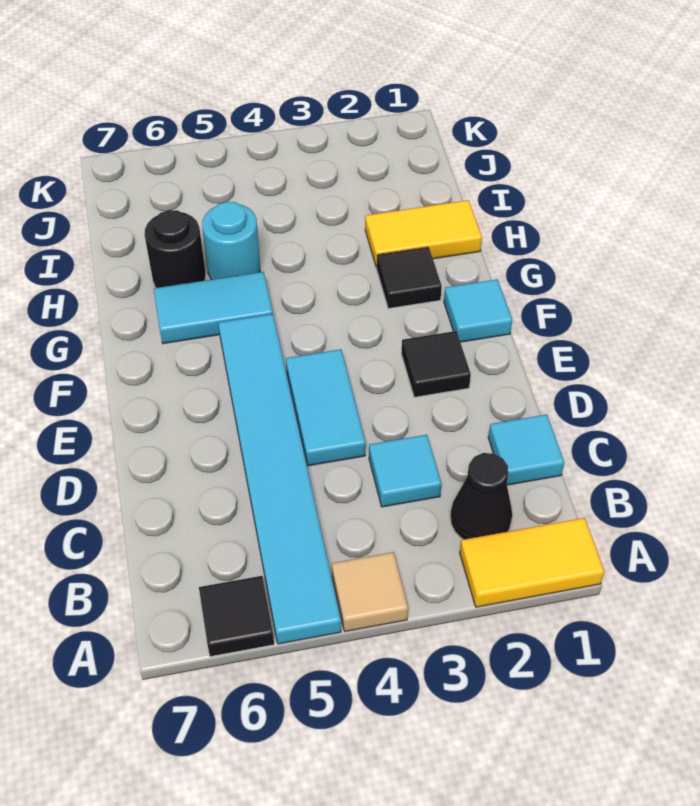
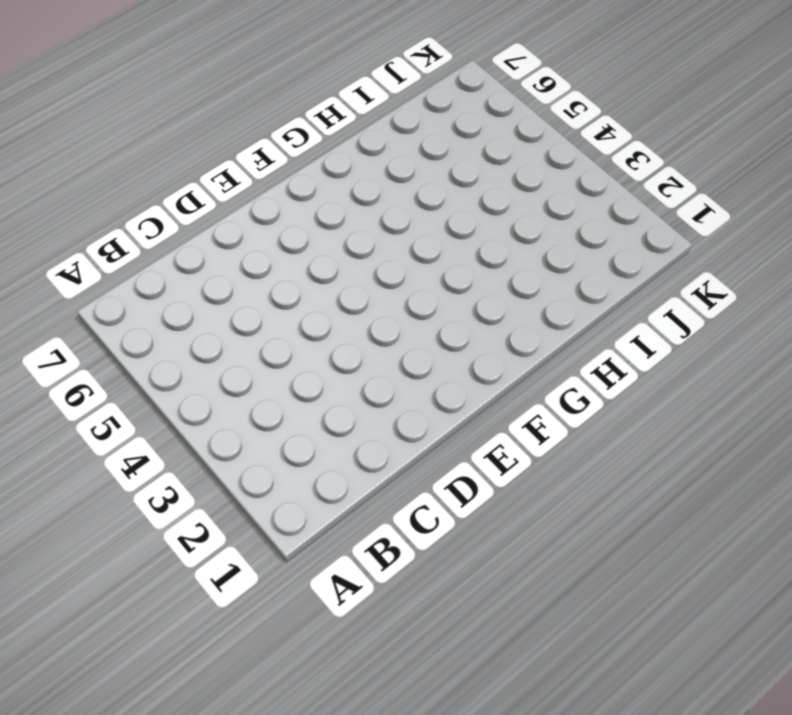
none -> yellow 1x2 tile [460,518,604,607]
none -> tan 1x1 tile [332,552,408,632]
none -> cyan 1x6 tile [218,314,341,644]

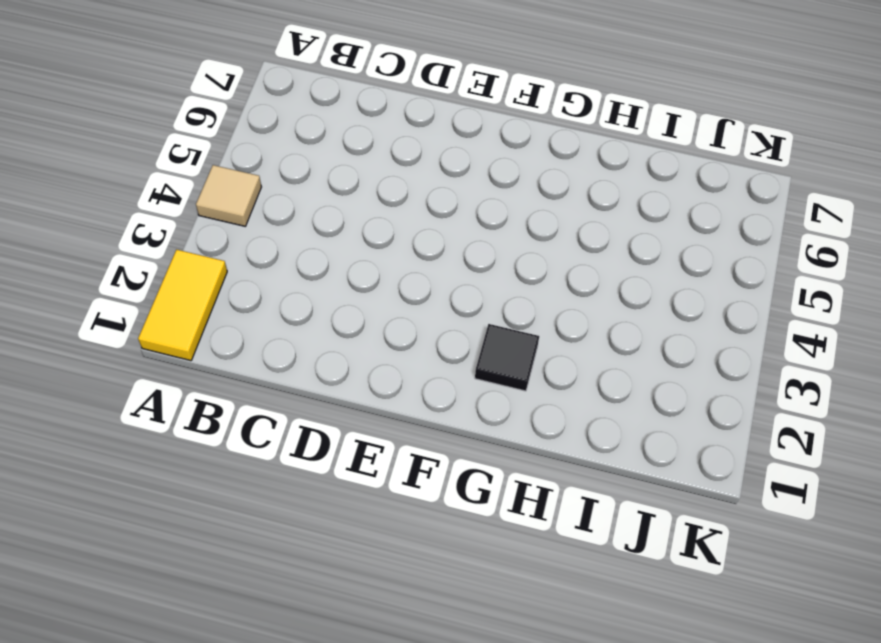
none -> cyan 1x6 tile [218,314,341,644]
none -> black 1x1 tile [199,576,274,657]
none -> black 1x1 cone [450,453,512,540]

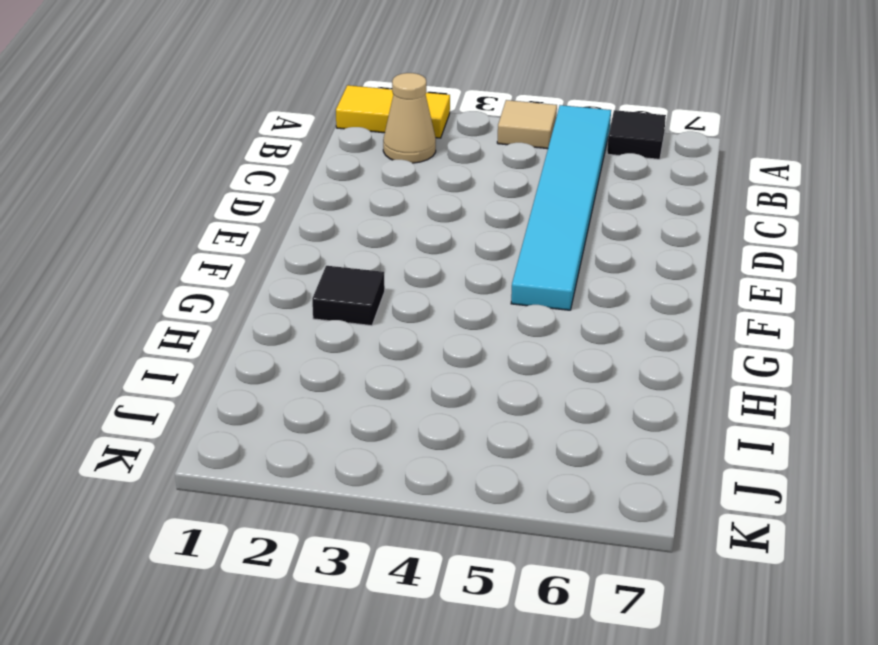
tan 1x1 cone [383,73,436,163] -> black 1x1 cone [450,453,512,540]
none -> cyan 1x1 tile [488,414,564,485]
none -> cyan 1x1 tile [369,435,441,507]
none -> cyan 1x2 tile [286,349,366,466]

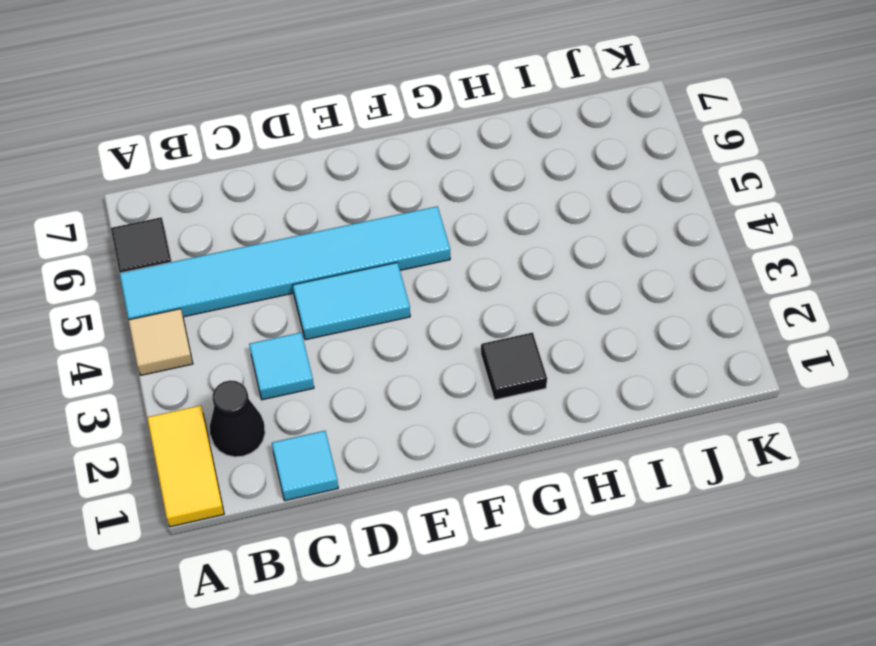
none -> black 1x1 tile [401,331,471,397]
none -> cyan 1x1 tile [444,279,512,342]
none -> cyan 1x2 tile [154,272,273,344]

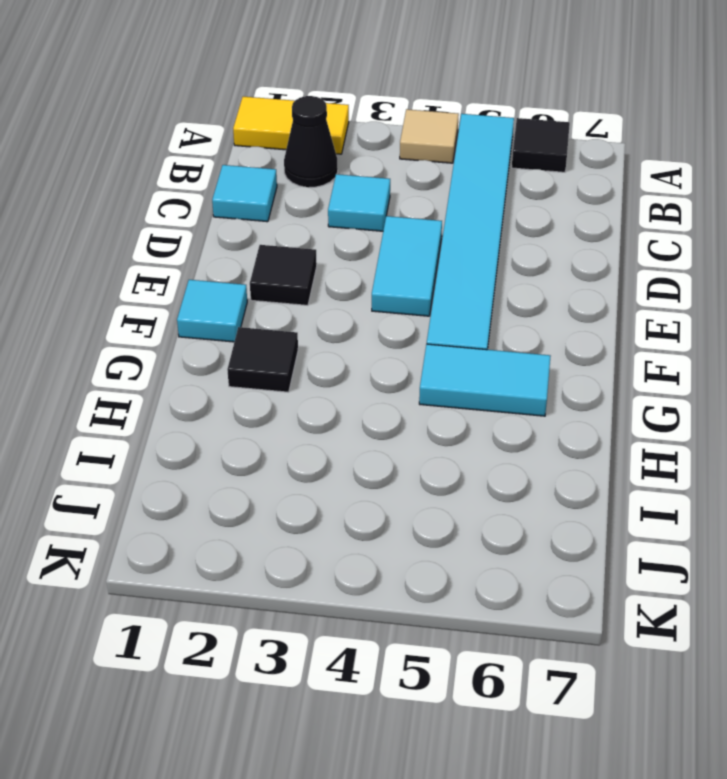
none -> yellow 1x2 tile [365,200,482,267]
none -> cyan 1x1 round brick [202,202,260,280]
none -> black 1x1 round brick [145,210,206,288]

